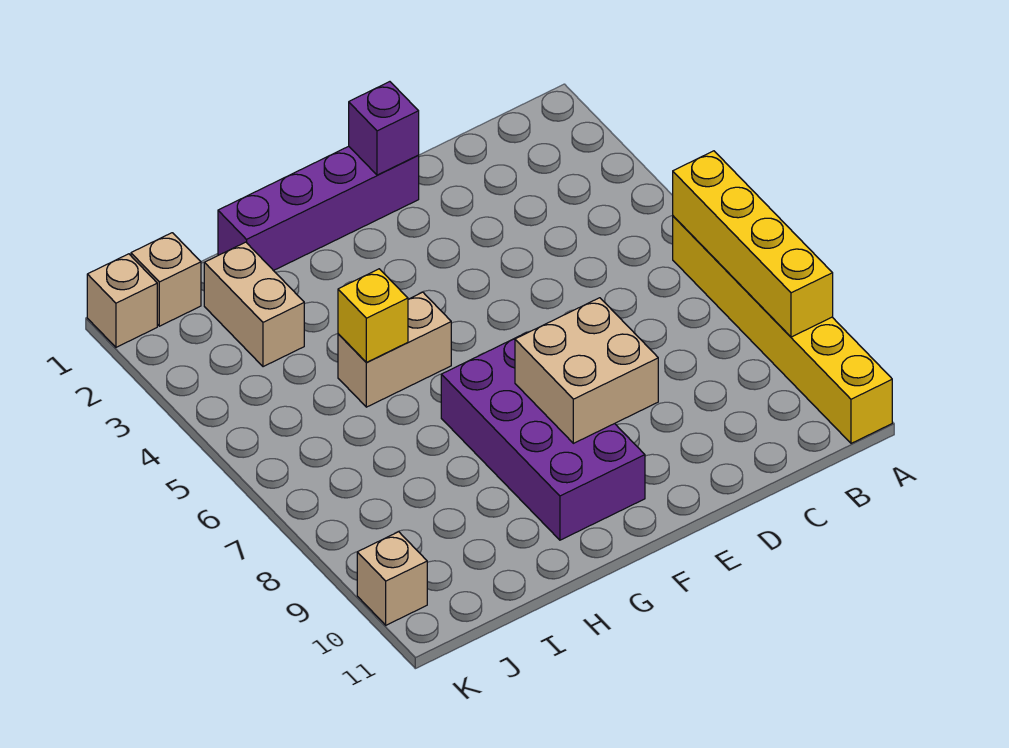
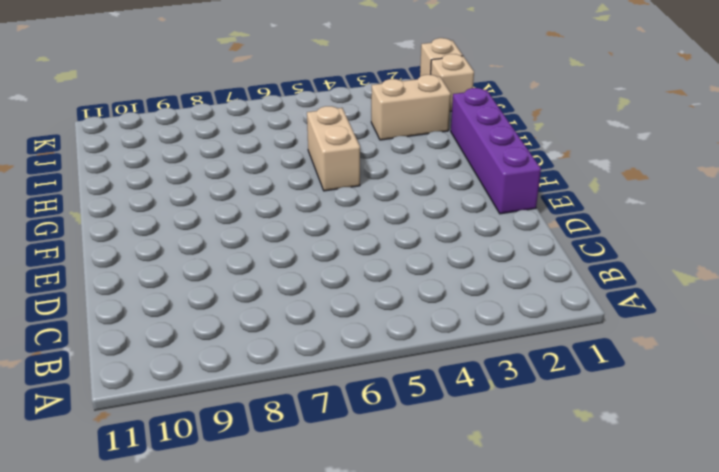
none -> yellow 1x6 brick [673,216,892,443]
none -> purple 2x4 brick [441,333,645,540]
none -> tan 1x1 brick [357,532,427,625]

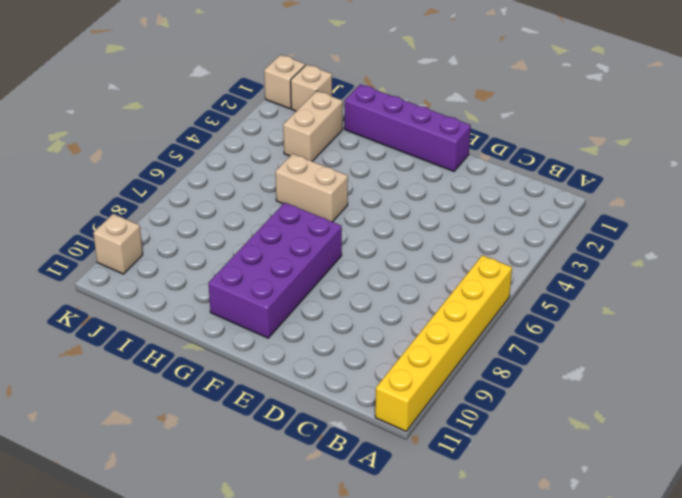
none -> yellow 1x4 brick [673,151,833,337]
none -> purple 1x1 brick [349,82,419,175]
none -> tan 2x2 brick [515,298,658,443]

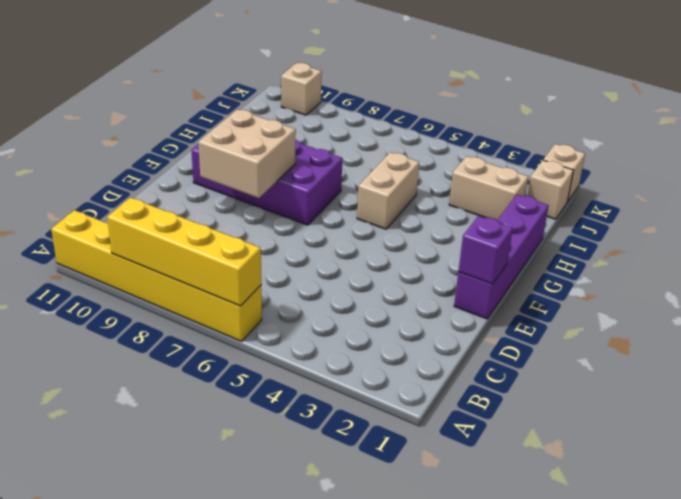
none -> yellow 1x1 brick [338,269,408,362]

